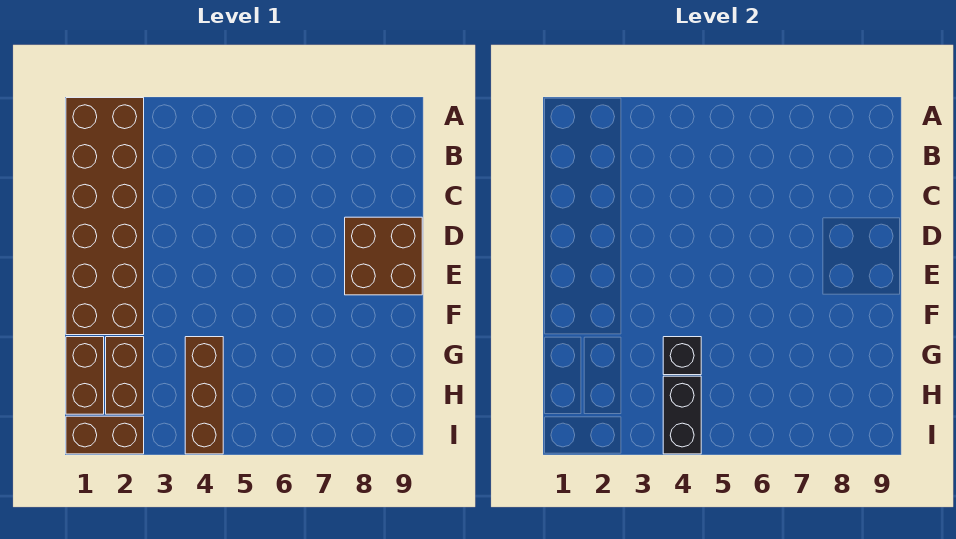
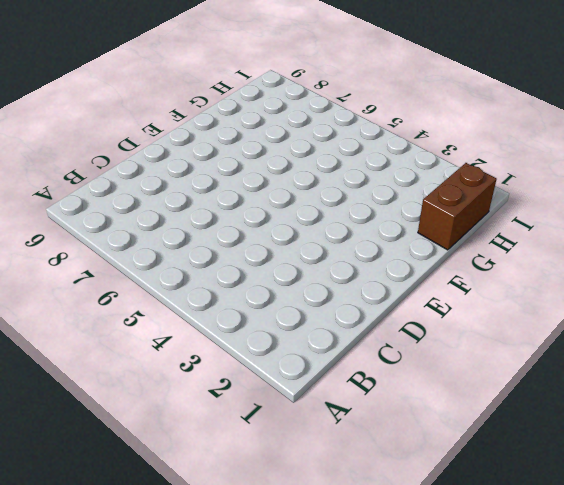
none -> brown 2x6 brick [66,98,144,335]
none -> brown 2x2 brick [345,217,422,295]

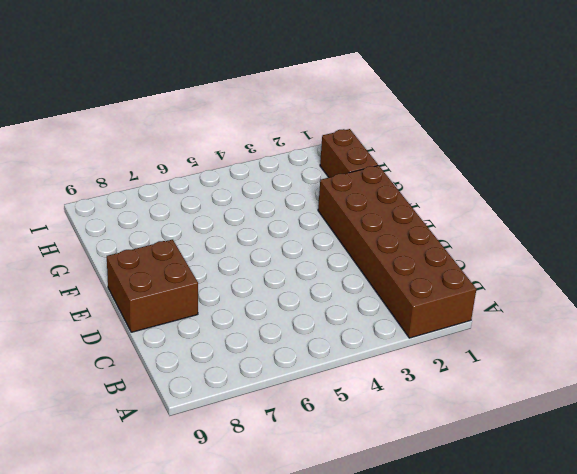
none -> brown 1x2 brick [106,337,144,414]
none -> brown 1x3 brick [185,337,223,454]

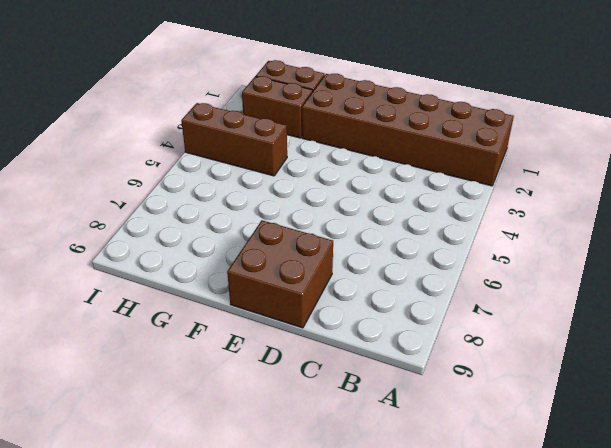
none -> brown 1x2 brick [66,416,144,454]
none -> black 1x1 brick [663,337,701,375]

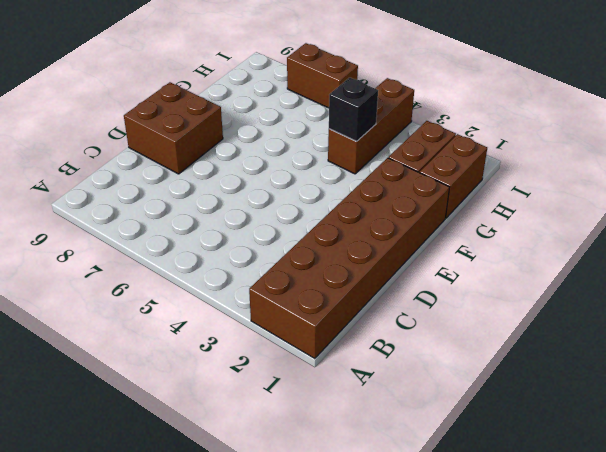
brown 1x2 brick [287,43,358,108] -> brown 1x2 brick moved to [66,416,144,454]
none -> black 1x2 brick [663,376,701,454]

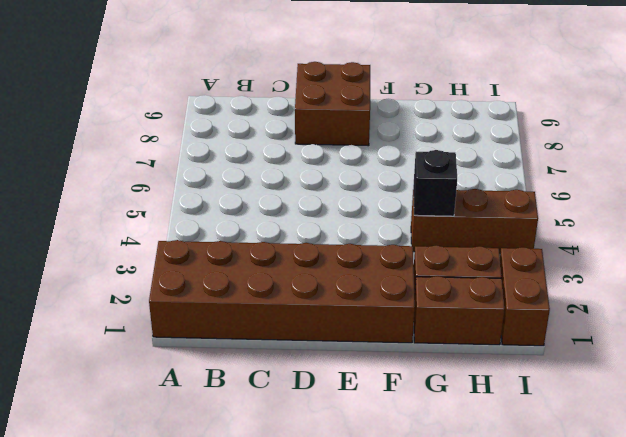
none -> black 1x2 brick [663,376,701,454]

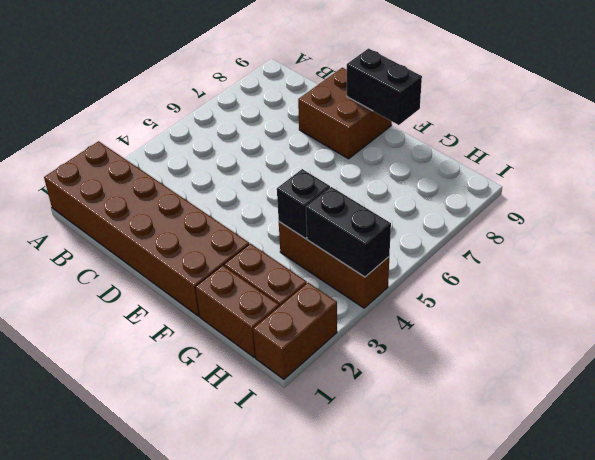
black 1x2 brick [347,48,422,125] -> none

